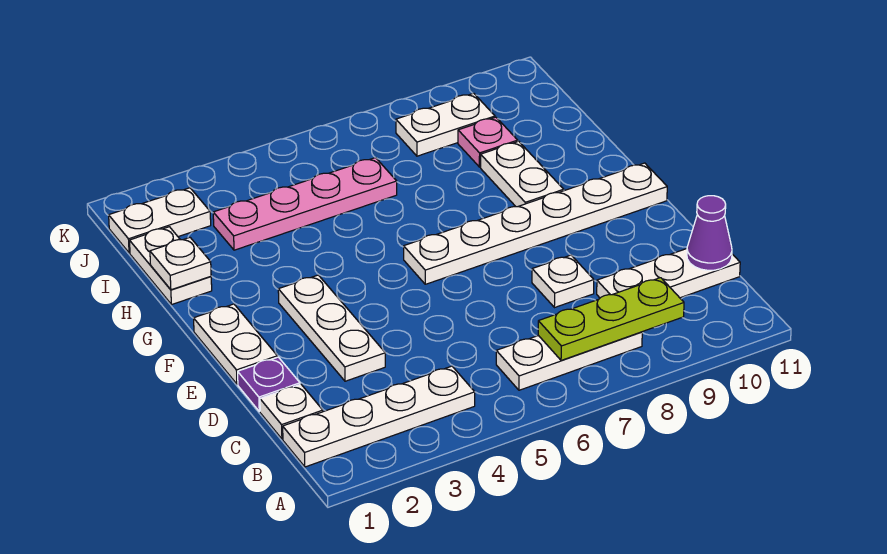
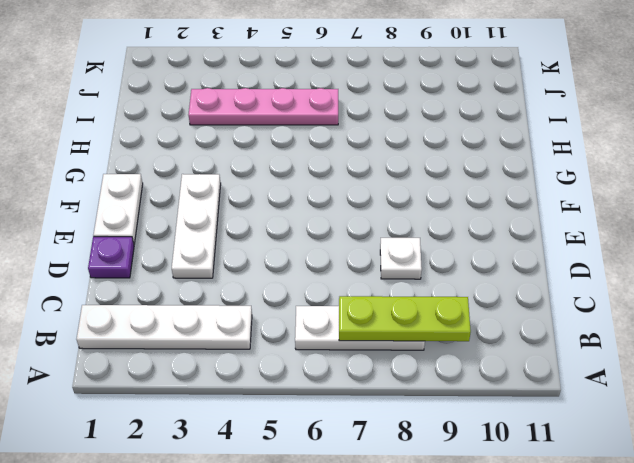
none -> white 1x1 plate [260,384,323,439]
none -> white 1x3 plate [597,249,740,298]
none -> white 1x6 plate [404,163,667,284]

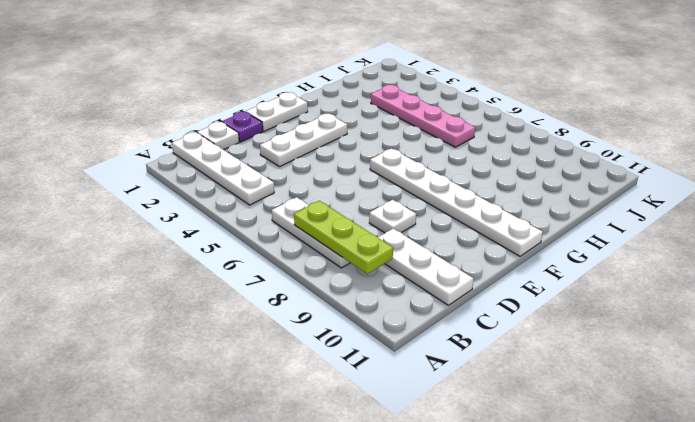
none -> white 1x2 plate [481,141,564,207]
none -> white 1x2 plate [129,227,212,305]
none -> pink 1x1 plate [458,117,518,167]

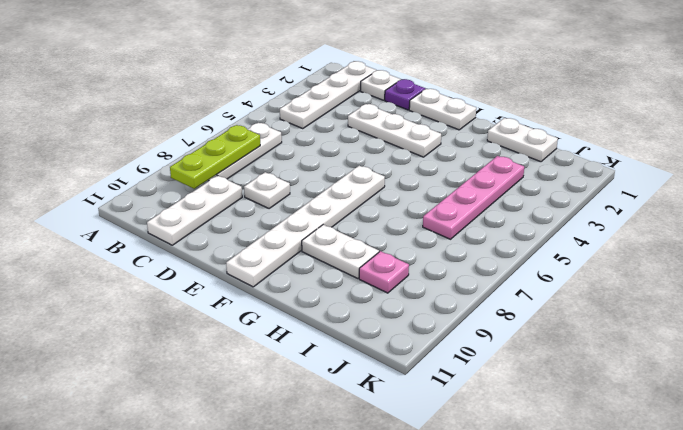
none -> white 1x2 plate [109,188,211,253]
none -> white 1x2 plate [396,93,495,156]
none -> purple 1x1 cone [687,196,732,270]

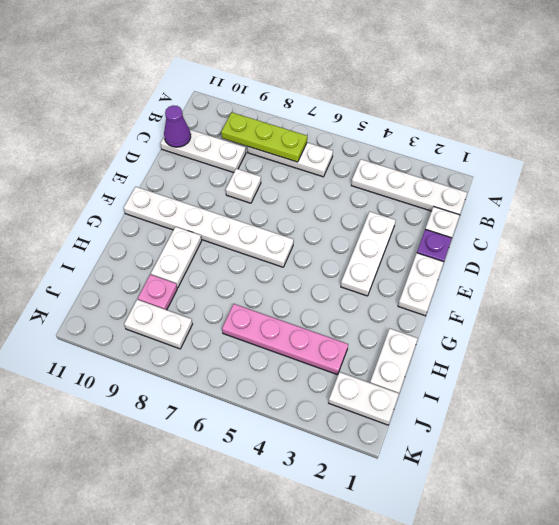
none -> white 1x1 plate [150,238,211,290]

